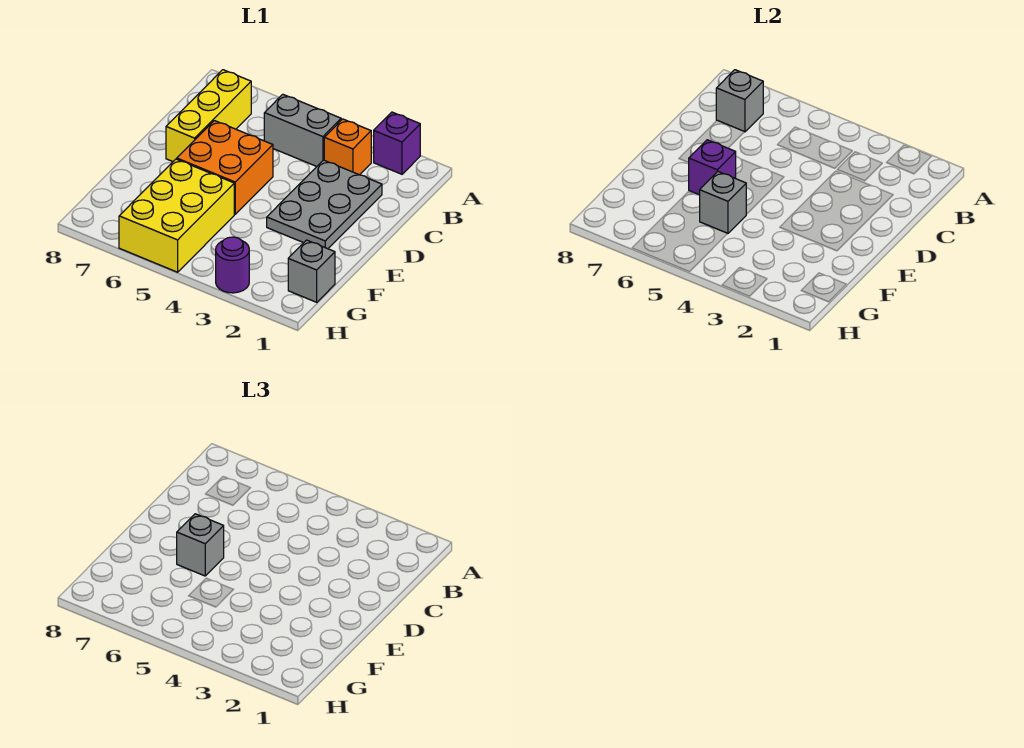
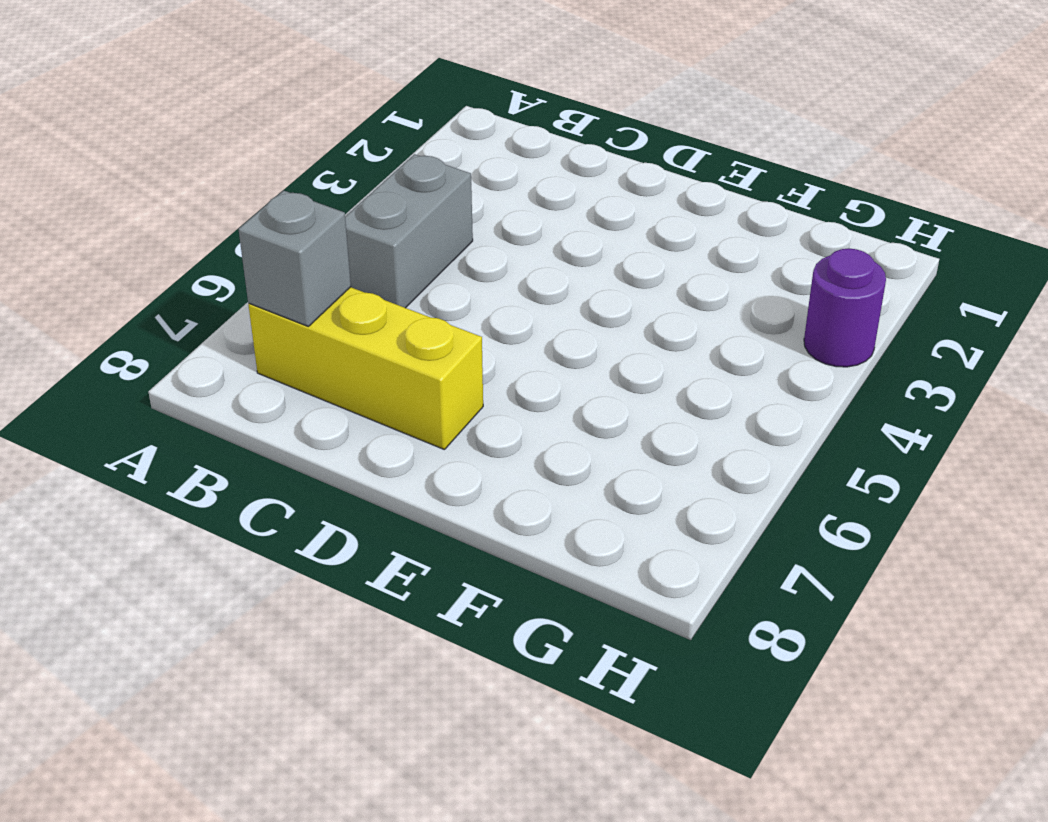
none -> purple 1x1 brick [374,112,420,174]
none -> orange 1x1 brick [324,119,371,175]
none -> grey 2x3 plate [267,160,382,249]

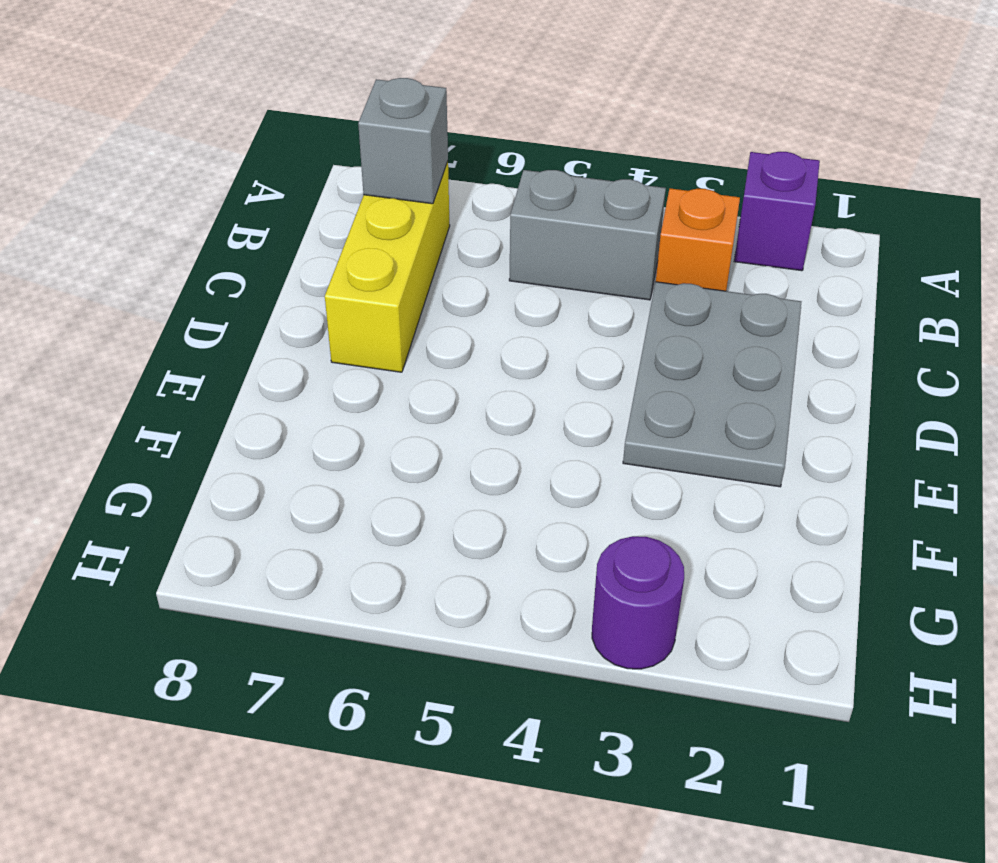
none -> orange 2x2 brick [177,121,273,214]
none -> yellow 2x3 brick [119,159,234,272]
none -> grey 1x1 brick [288,240,335,302]

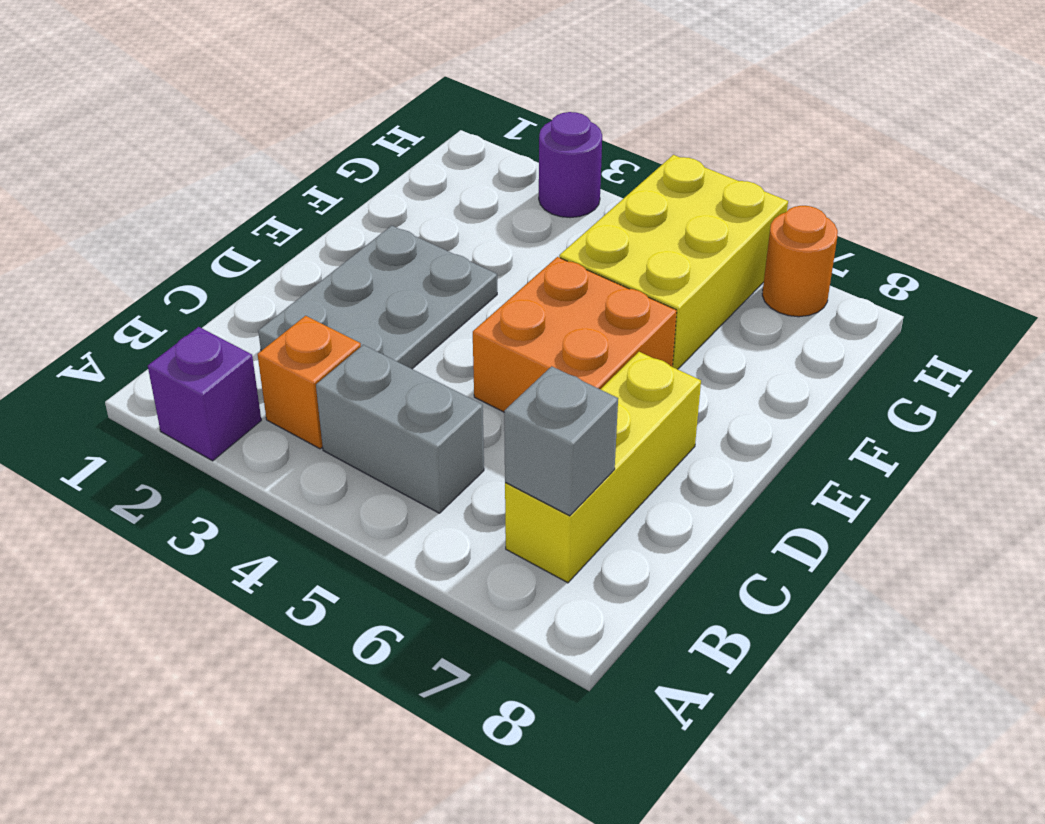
orange 1x1 round brick [762,206,838,317] -> none
none -> grey 1x1 brick [288,240,335,302]
none -> purple 1x1 brick [688,140,736,195]
none -> grey 1x1 brick [700,172,746,234]

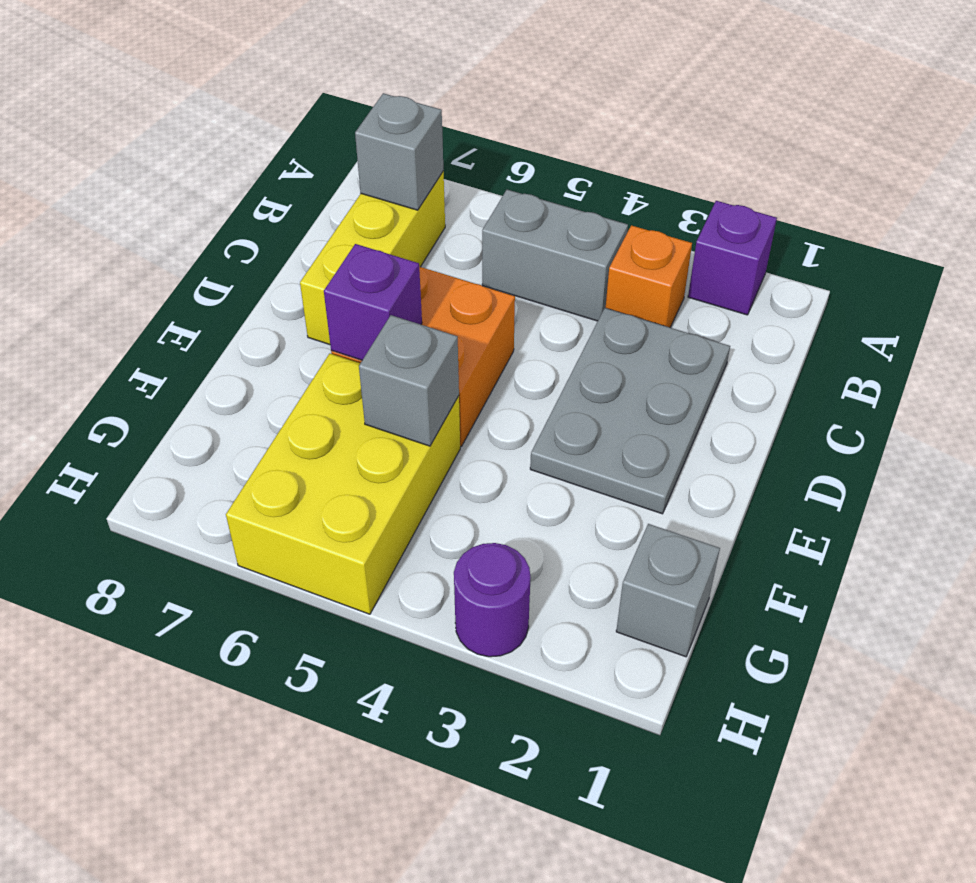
none -> grey 1x1 brick [177,514,224,576]

